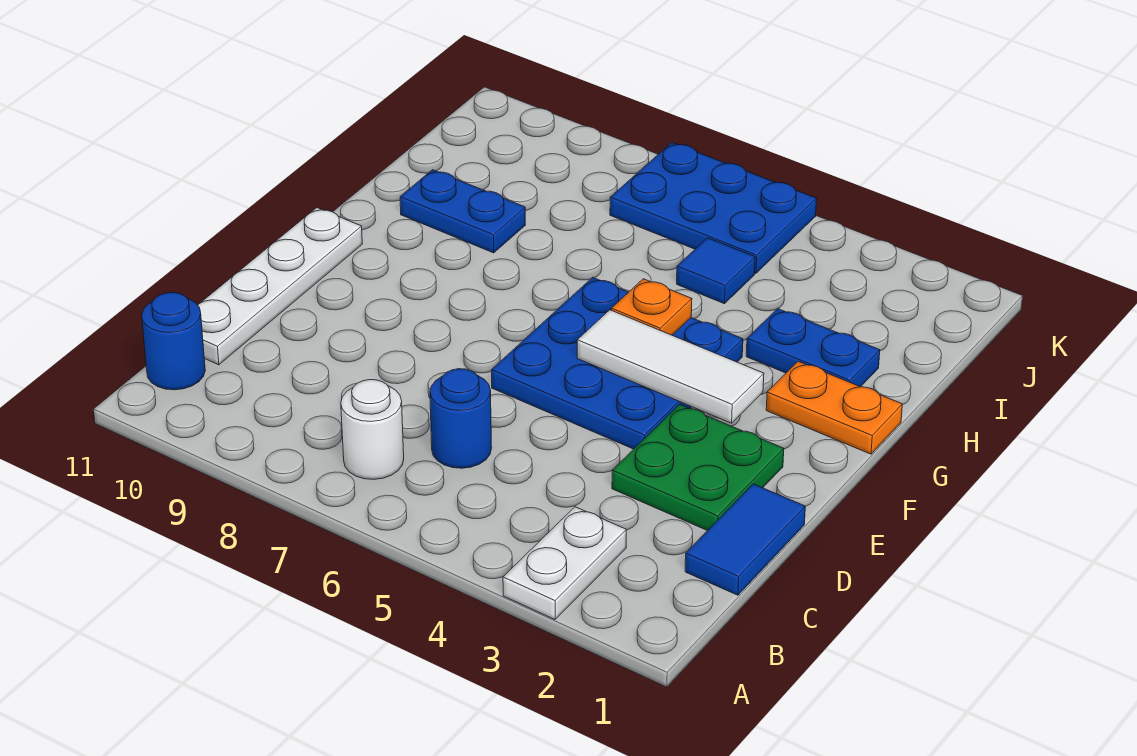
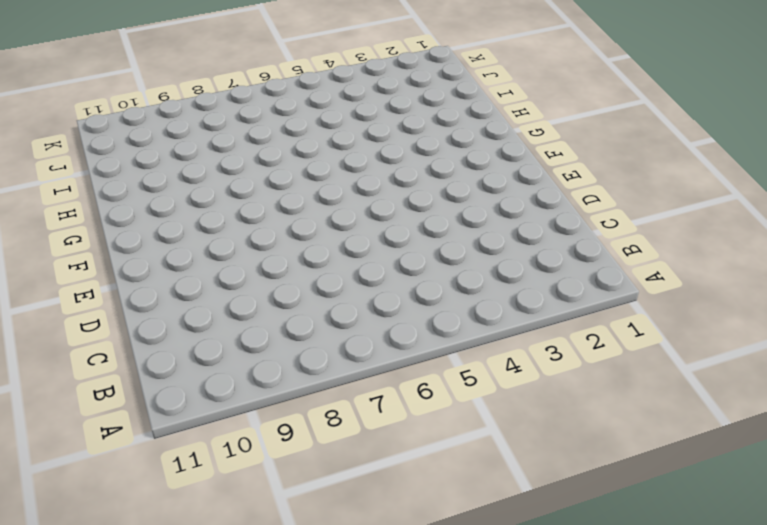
none -> white 1x2 plate [503,507,626,619]
none -> white 1x1 round brick [341,380,404,479]
none -> blue 1x1 round brick [142,292,205,390]

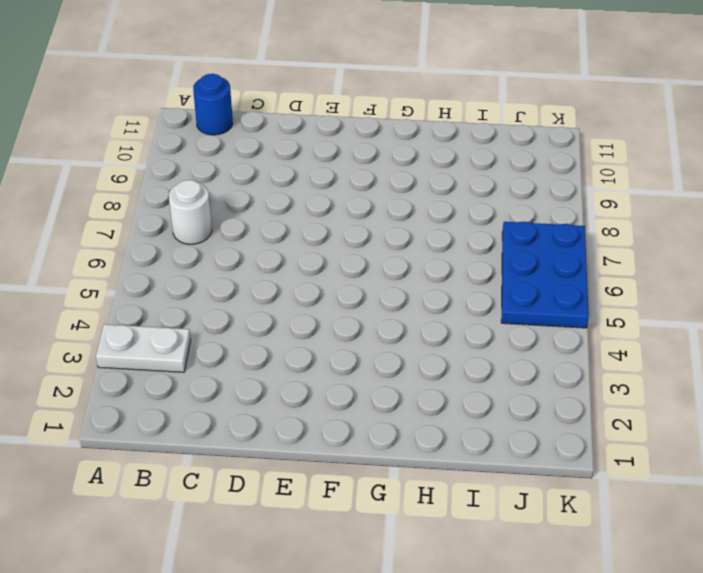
none -> blue 1x2 tile [685,484,805,595]
none -> blue 1x1 round brick [430,369,492,468]
none -> white 1x4 plate [198,208,362,365]

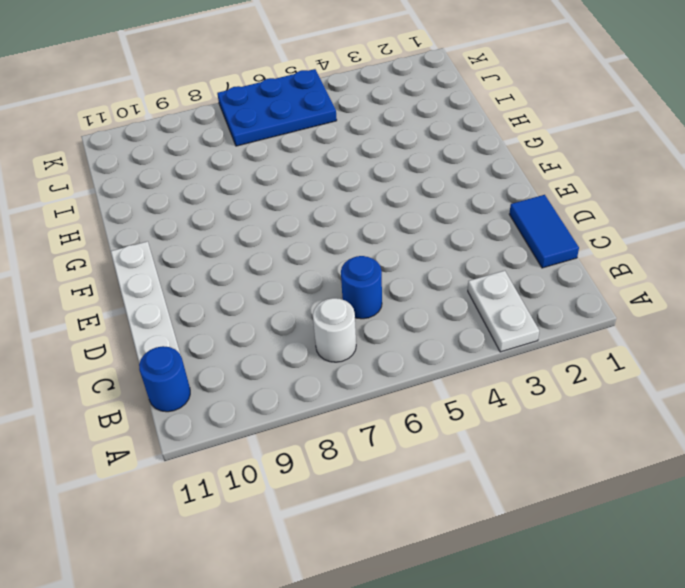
none -> green 2x2 plate [612,405,784,531]
none -> blue 3x3 plate [492,277,743,449]
none -> orange 1x2 plate [766,361,902,454]

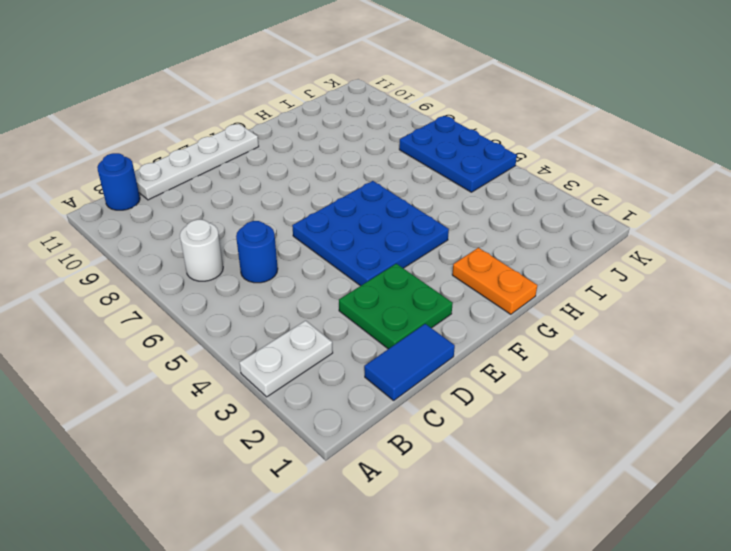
none -> blue 1x2 plate [746,309,880,387]
none -> blue 1x2 plate [400,170,525,253]
none -> blue 1x1 tile [677,238,755,304]

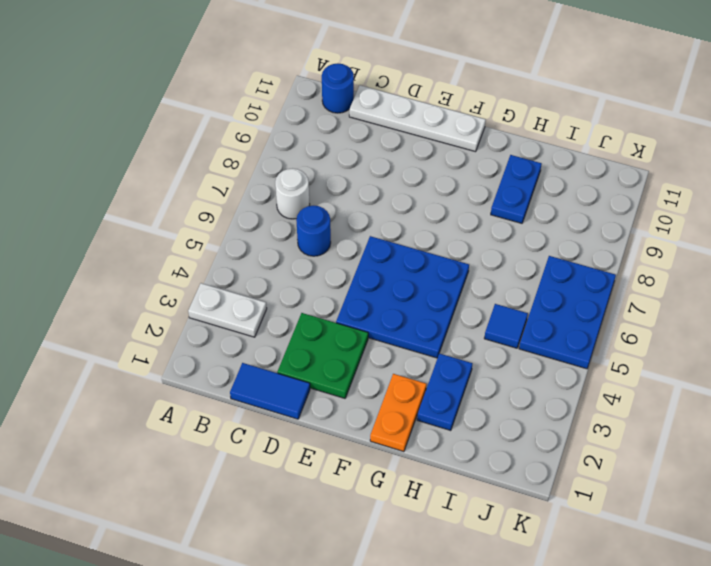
none -> white 1x3 tile [577,310,764,423]
none -> orange 1x1 plate [611,279,692,335]

